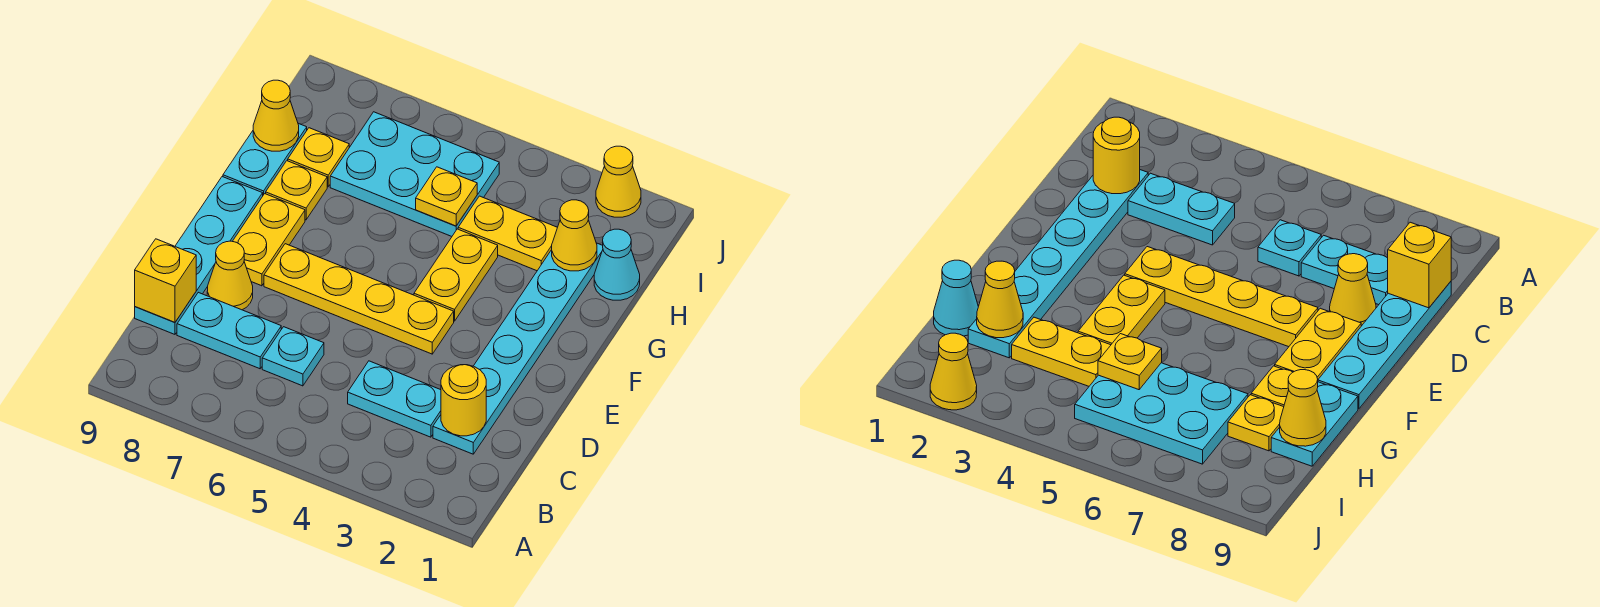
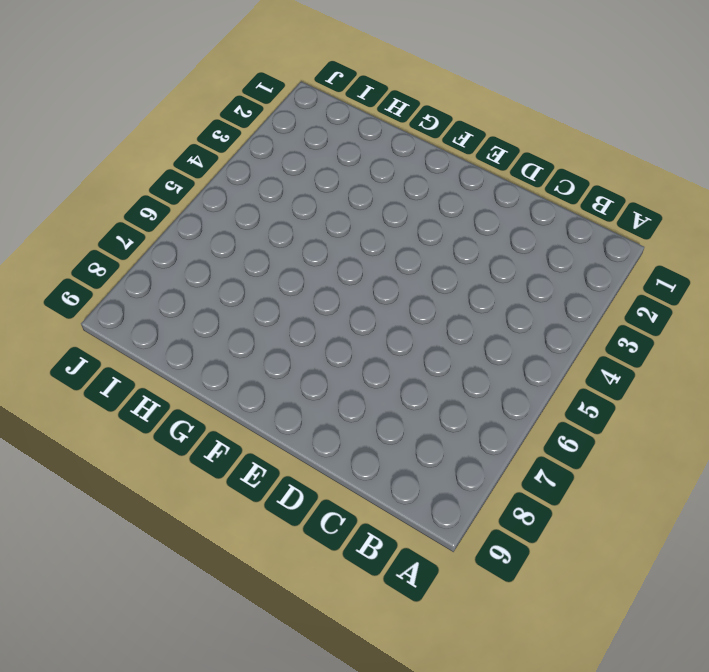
none -> cyan 1x6 plate [433,243,603,454]
none -> cyan 1x2 plate [348,361,441,437]
none -> cyan 1x1 plate [262,327,324,386]

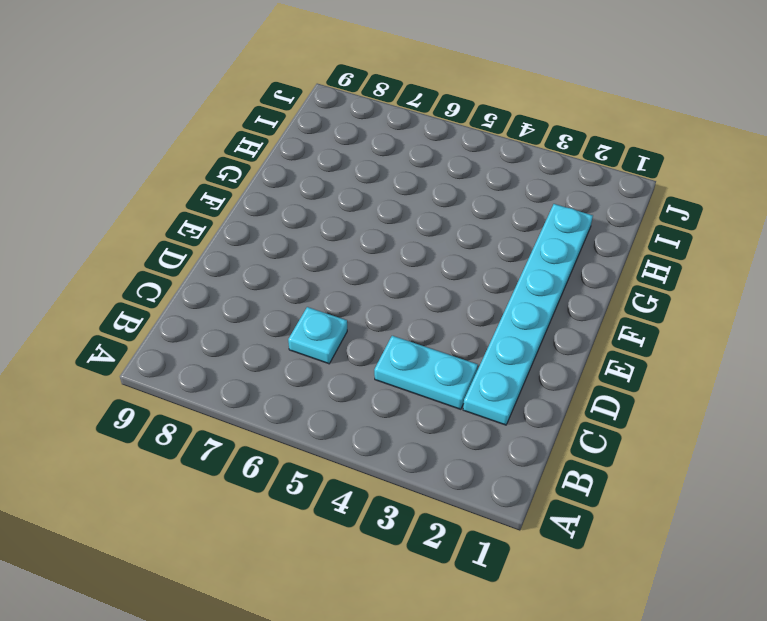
none -> cyan 1x2 plate [177,292,281,369]
none -> cyan 1x4 plate [135,177,263,334]
none -> yellow 1x1 cone [207,241,253,310]

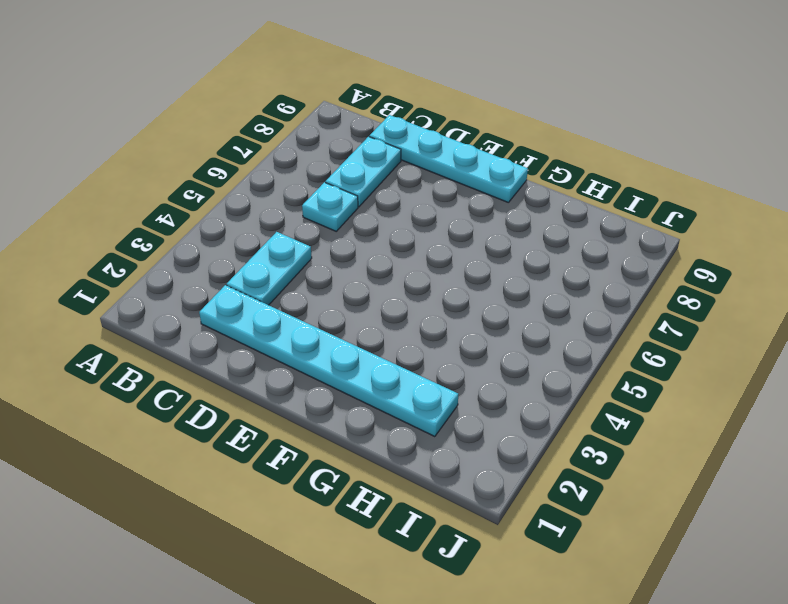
none -> yellow 1x1 cone [207,241,253,310]
none -> yellow 1x4 plate [264,244,454,354]
none -> yellow 1x2 plate [233,194,305,286]

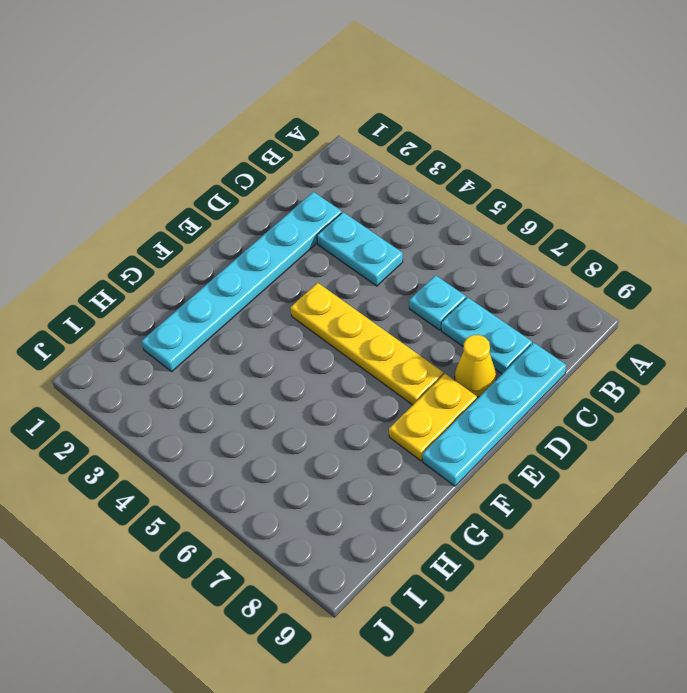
none -> yellow 1x2 plate [414,229,498,321]
none -> yellow 1x1 plate [266,161,327,220]
none -> cyan 1x2 plate [223,123,307,195]

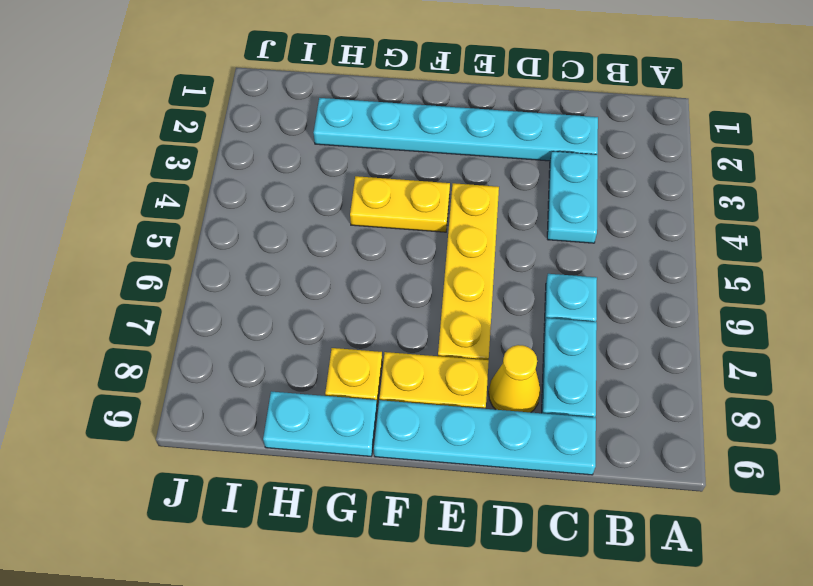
none -> cyan 1x1 cone [594,229,640,300]
none -> yellow 1x2 plate [458,196,557,271]
none -> cyan 2x3 plate [330,112,499,236]

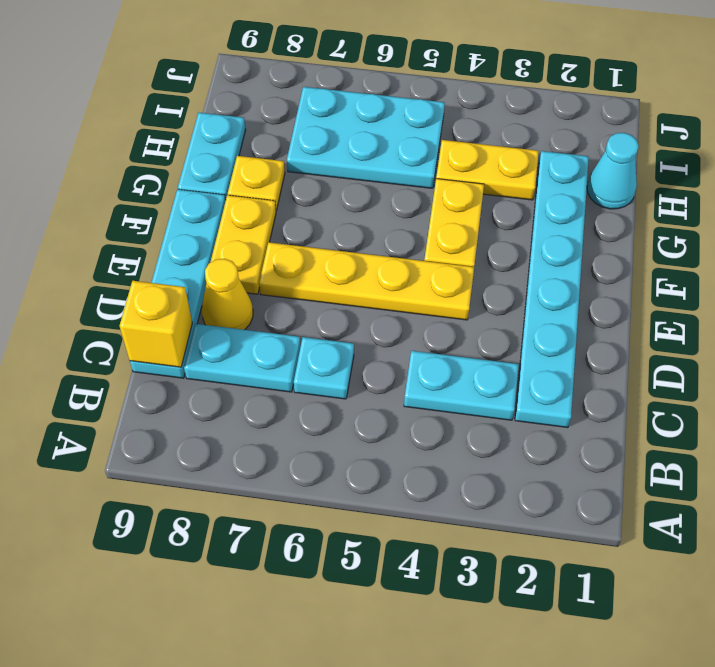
none -> yellow 1x1 plate [288,128,349,187]
none -> yellow 1x1 cone [596,146,641,217]
none -> yellow 1x1 round brick [441,365,486,436]

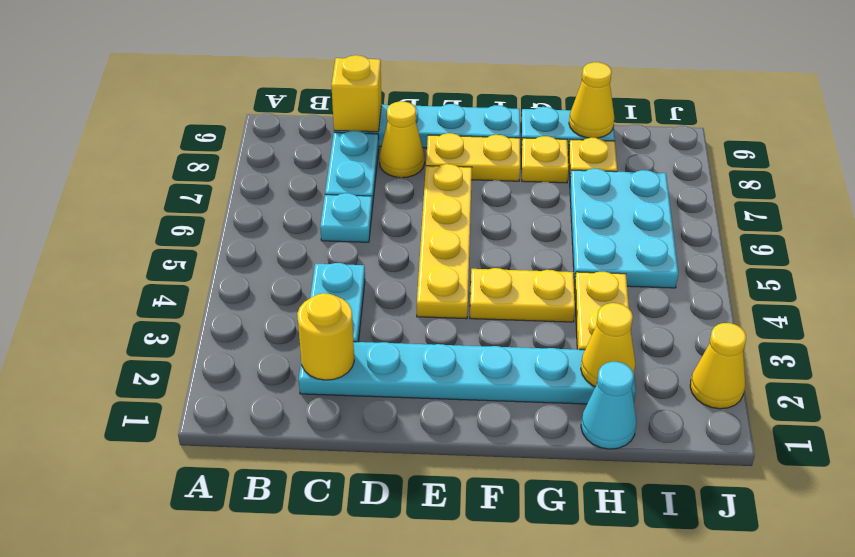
none -> yellow 1x1 plate [416,167,477,226]

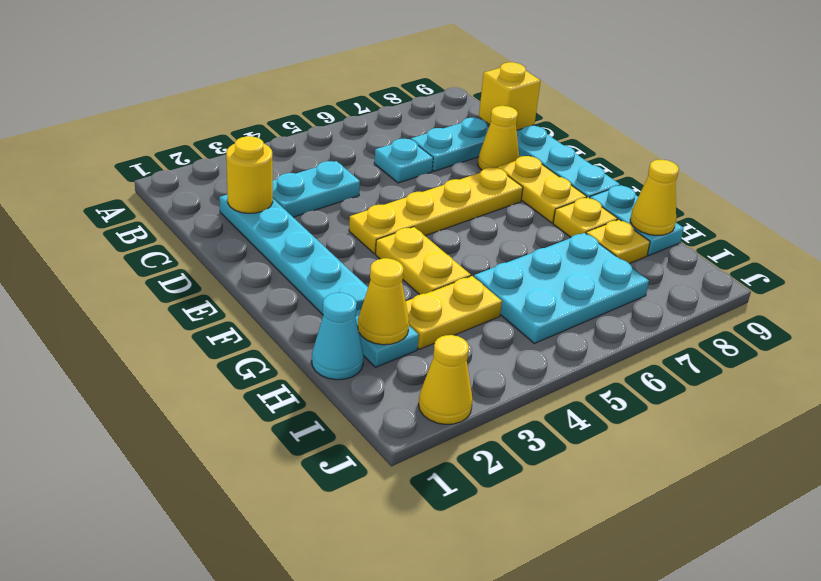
none -> yellow 1x1 plate [416,167,477,226]

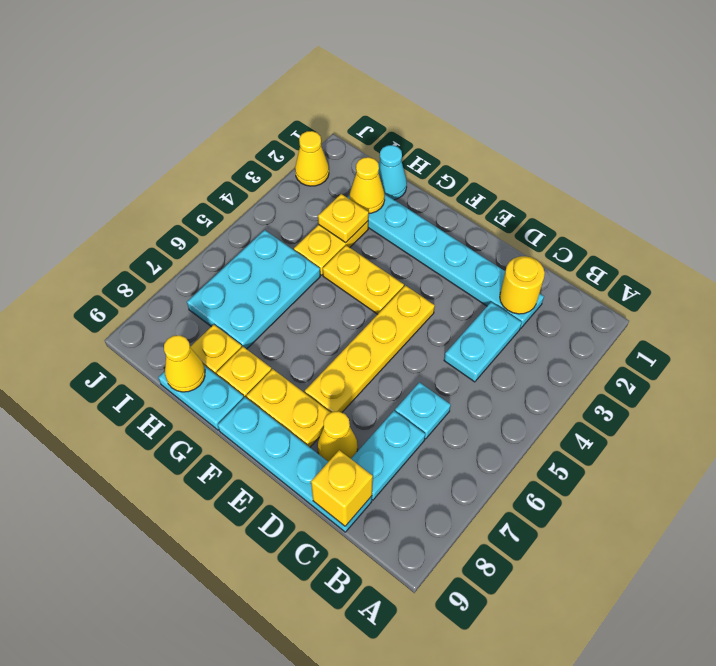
yellow 1x1 plate [318,194,369,242] -> yellow 1x1 plate moved to [416,167,477,226]

